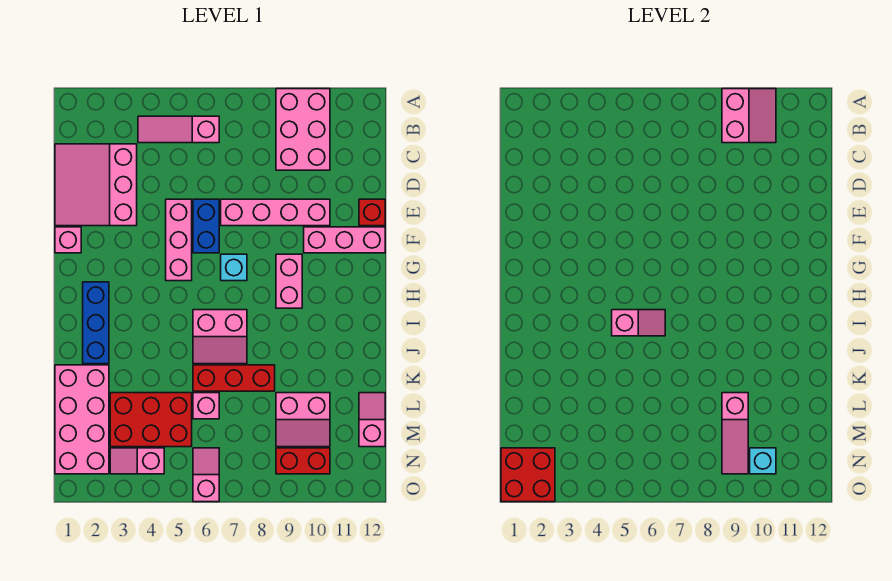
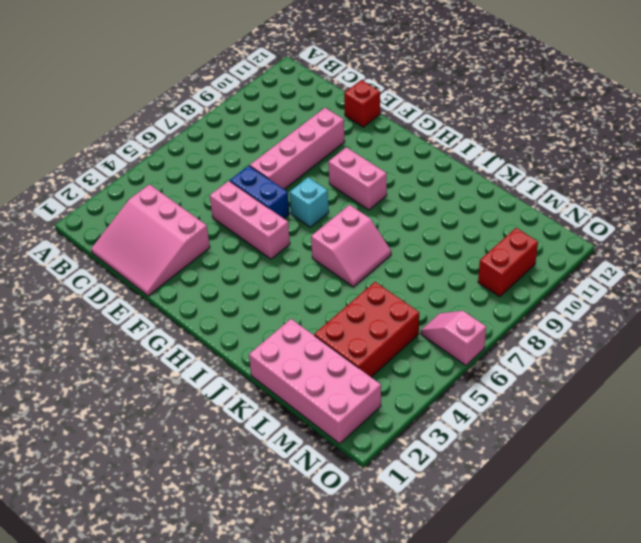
none -> pink 2x3 brick [276,89,330,170]
none -> pink 1x3 slope [138,116,219,143]
none -> pink 1x1 brick [55,227,81,253]

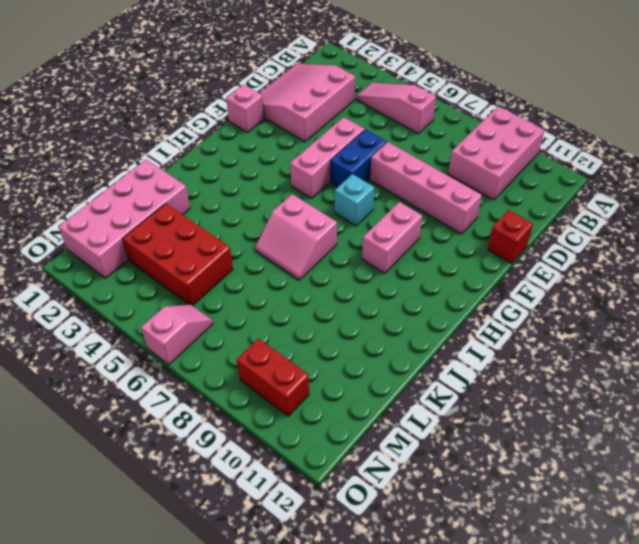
none -> pink 1x3 brick [304,227,385,253]
none -> blue 1x3 brick [83,282,109,364]
none -> red 1x3 brick [193,365,275,391]

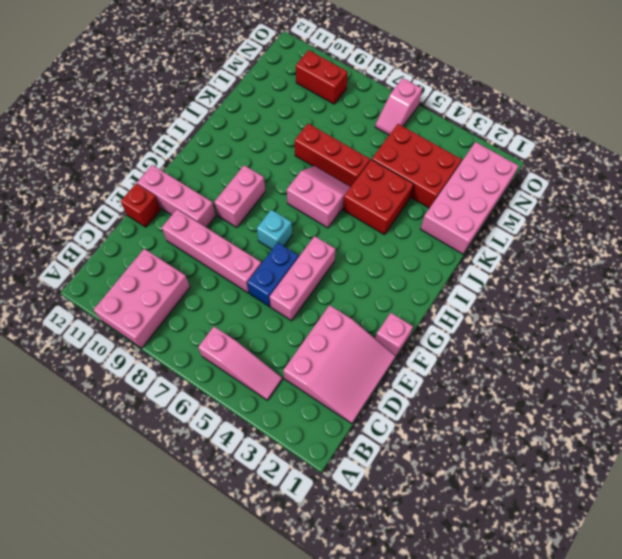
red 2x2 brick [343,160,414,234] -> red 2x2 brick moved to [501,448,555,502]
none -> blue 1x3 brick [83,282,109,364]
none -> pink 1x1 brick [193,393,219,419]
none -> pink 2x2 slope [276,393,330,447]

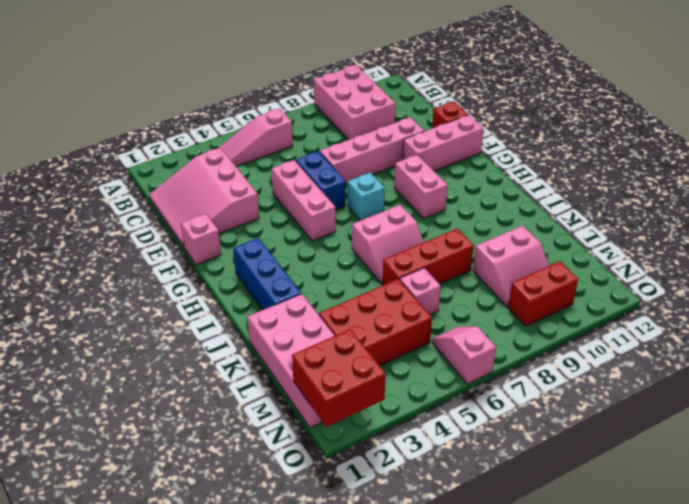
none -> pink 1x2 slope [359,393,385,447]
none -> pink 1x2 slope [110,448,164,474]
none -> pink 2x2 slope [722,89,776,143]

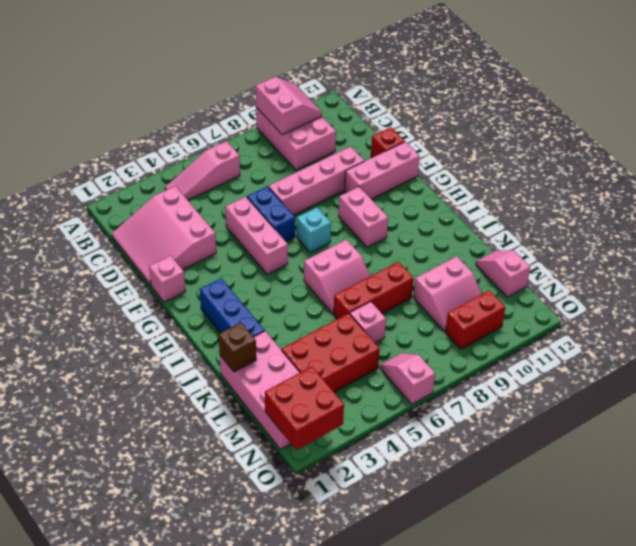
brown 1x1 brick [219,323,256,372] -> none
none -> pink 1x2 slope [110,448,164,474]
none -> pink 1x2 slope [612,310,665,336]
none -> pink 1x3 slope [722,393,748,474]

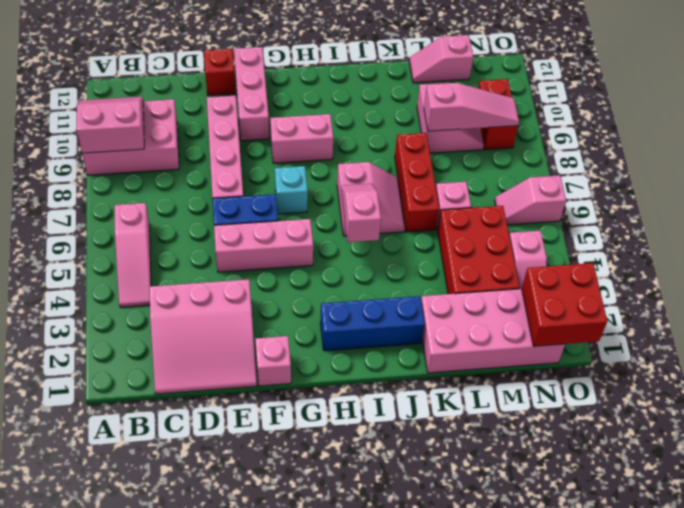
none -> cyan 1x1 brick [750,448,776,474]

